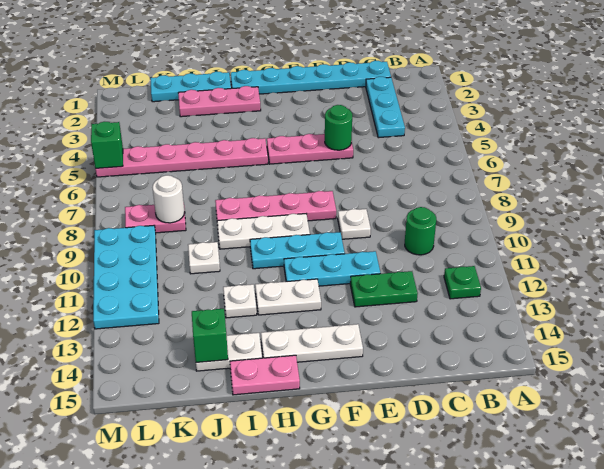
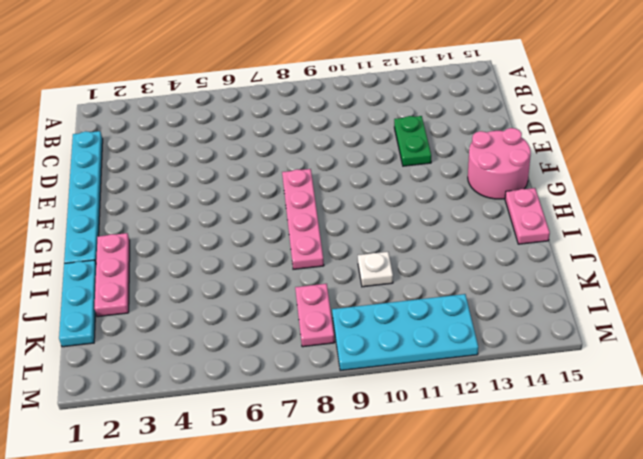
pink 2x2 round brick [468,128,531,199] -> white 1x3 plate [261,324,363,362]
none -> green 1x1 plate [444,266,481,299]
none -> cyan 1x3 plate [366,77,405,138]
none -> green 1x1 round brick [405,207,436,255]

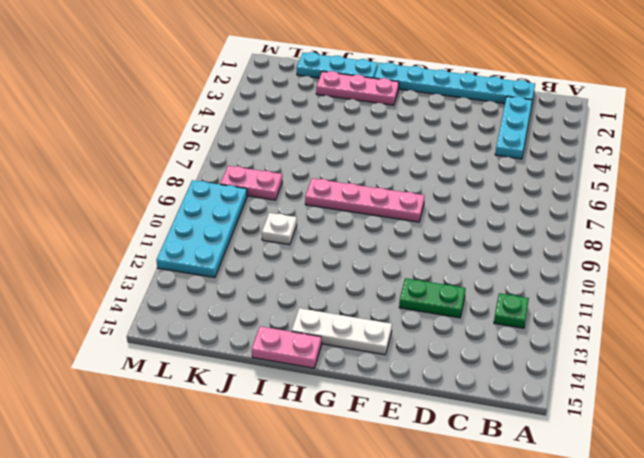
none -> green 1x1 round brick [405,207,436,255]
none -> pink 1x3 plate [267,134,353,164]
none -> white 1x1 plate [338,209,371,239]

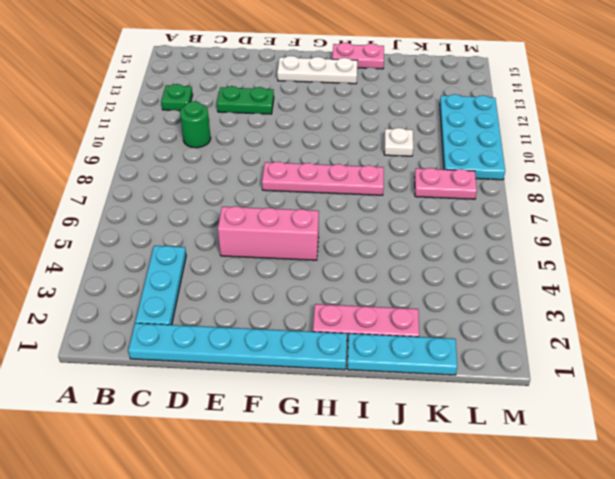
pink 1x3 brick [218,206,319,260] -> pink 1x3 plate [267,134,353,164]
none -> white 1x1 plate [338,209,371,239]
none -> cyan 1x3 plate [284,251,380,286]
none -> cyan 1x3 plate [250,232,345,269]

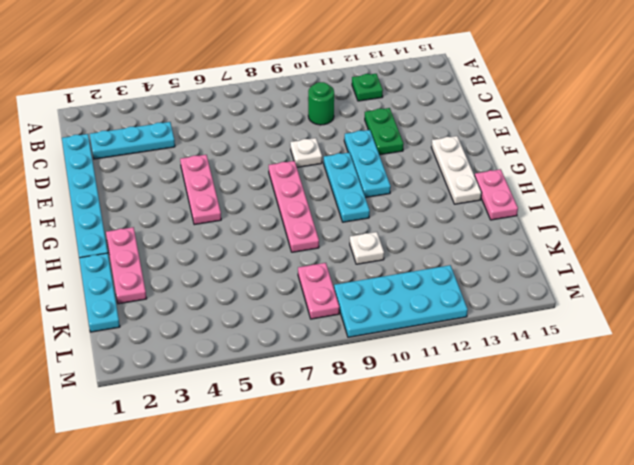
none -> white 1x3 plate [217,214,310,249]
none -> white 1x2 plate [255,279,321,315]
none -> pink 1x6 plate [95,138,268,177]

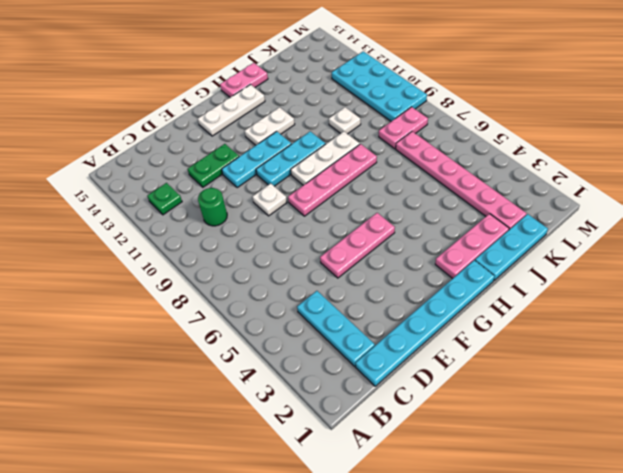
pink 1x6 plate [396,131,526,230] -> pink 1x6 plate turned to [95,138,268,177]
none -> white 1x1 plate [223,284,257,318]
none -> white 1x2 plate [196,333,262,371]
none -> green 1x1 round brick [325,105,352,150]

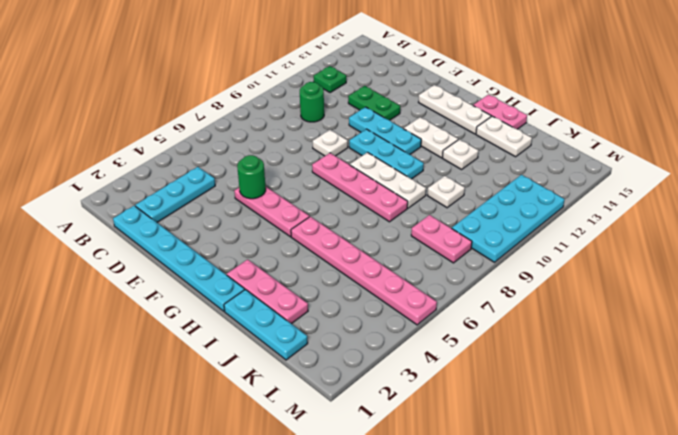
none -> green 1x1 brick [192,309,228,362]
none -> white 1x1 round brick [153,175,185,223]
none -> green 1x1 brick [91,122,123,168]

